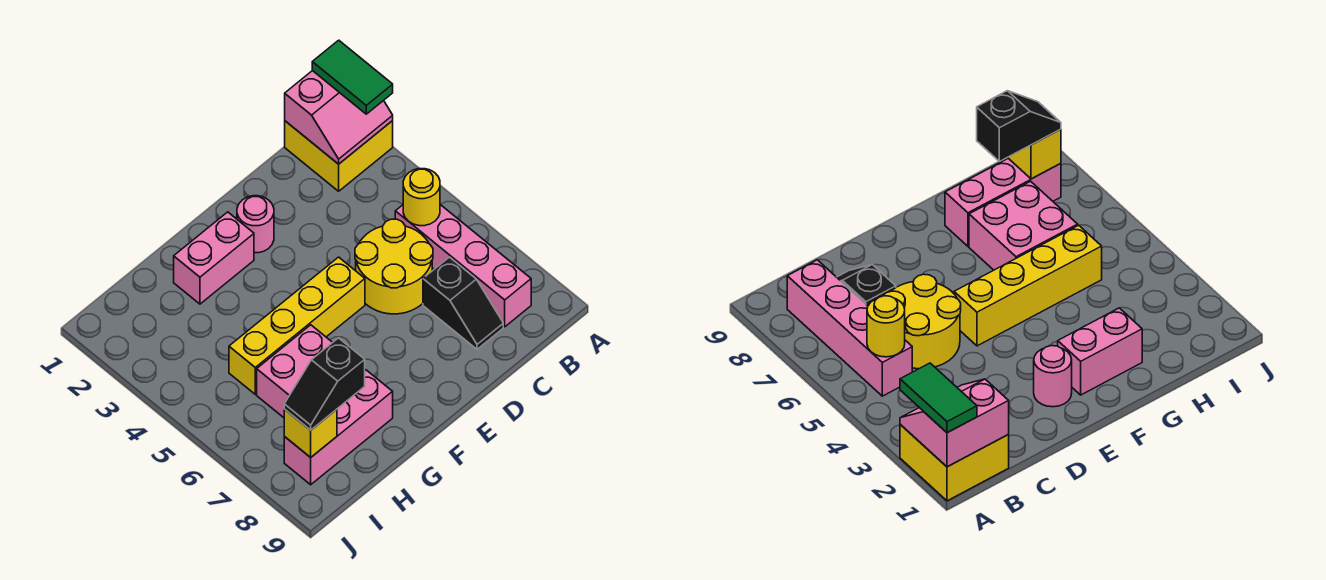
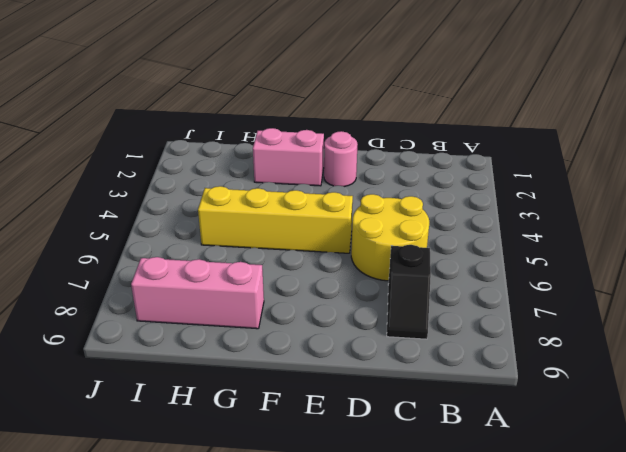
none -> yellow 2x2 brick [285,121,393,191]
none -> pink 1x4 brick [395,205,531,327]
none -> pink 2x2 brick [257,325,333,418]

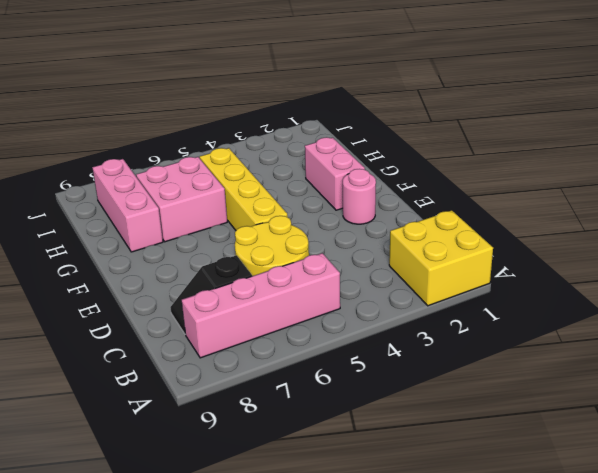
none -> pink 2x2 slope [285,71,393,164]
none -> yellow 1x1 round brick [403,169,440,226]
none -> yellow 1x1 brick [284,409,337,457]

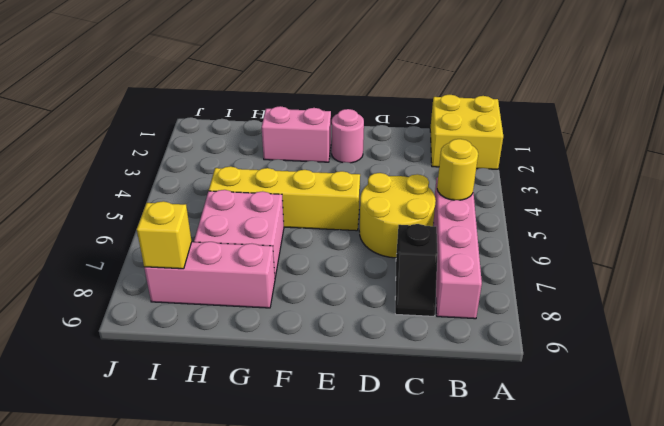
none -> pink 2x2 slope [285,71,393,164]
none -> green 1x2 tile [312,40,393,114]
none -> black 1x2 slope [284,338,365,430]

